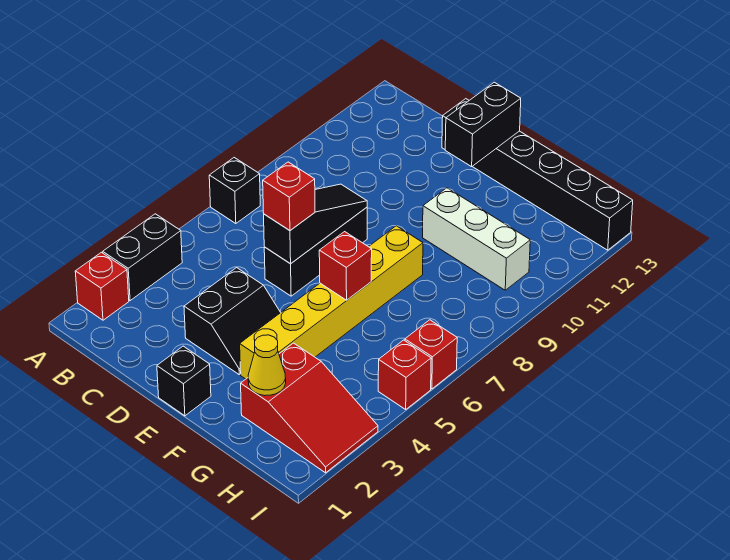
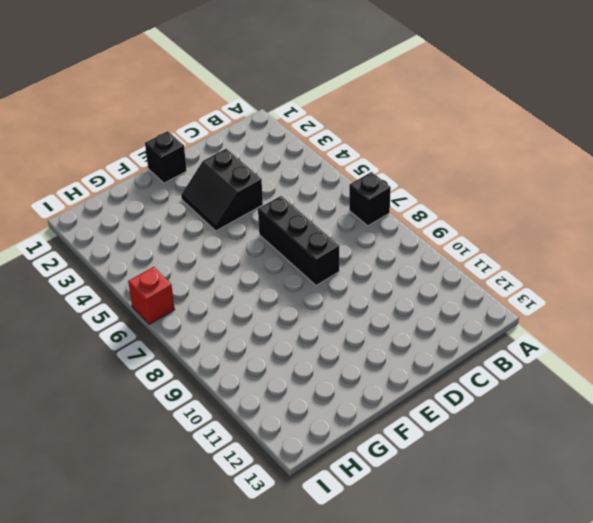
none -> red 1x1 brick [75,252,129,320]
none -> black 1x2 brick [103,214,182,301]
none -> black 1x6 brick [442,99,633,250]

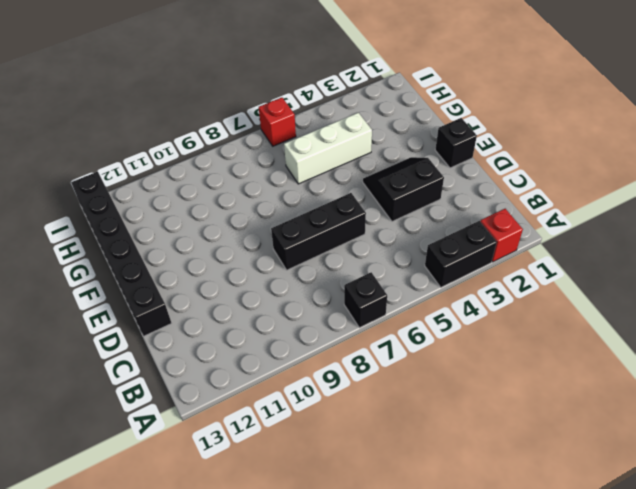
white 1x3 brick [284,113,372,184] -> white 1x3 brick turned to [423,188,530,290]
none -> yellow 1x6 brick [240,226,423,379]
none -> red 2x3 slope [241,343,378,473]
none -> red 1x1 brick [378,340,431,409]

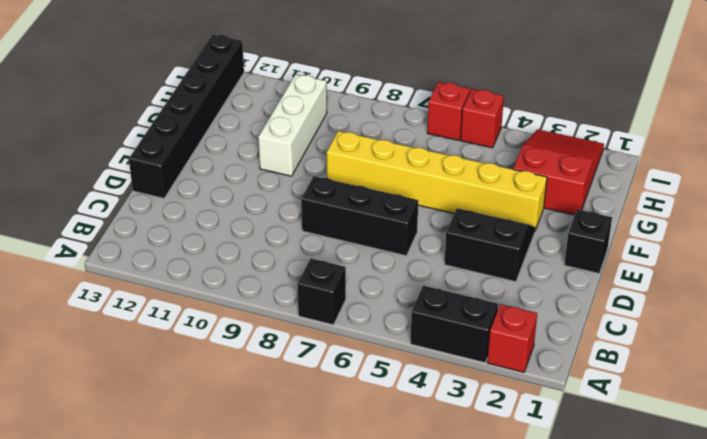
none -> black 1x3 slope [264,184,367,264]
none -> black 1x2 brick [445,82,521,167]
none -> red 1x1 brick [319,232,372,300]

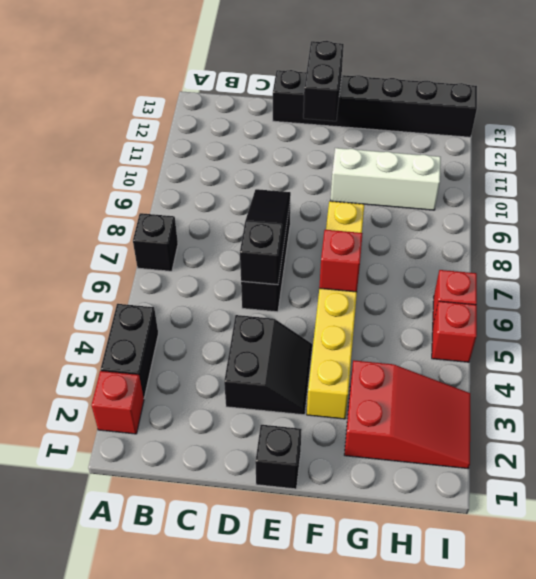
none -> yellow 1x1 cone [248,335,286,396]
none -> red 1x1 brick [263,162,315,231]

